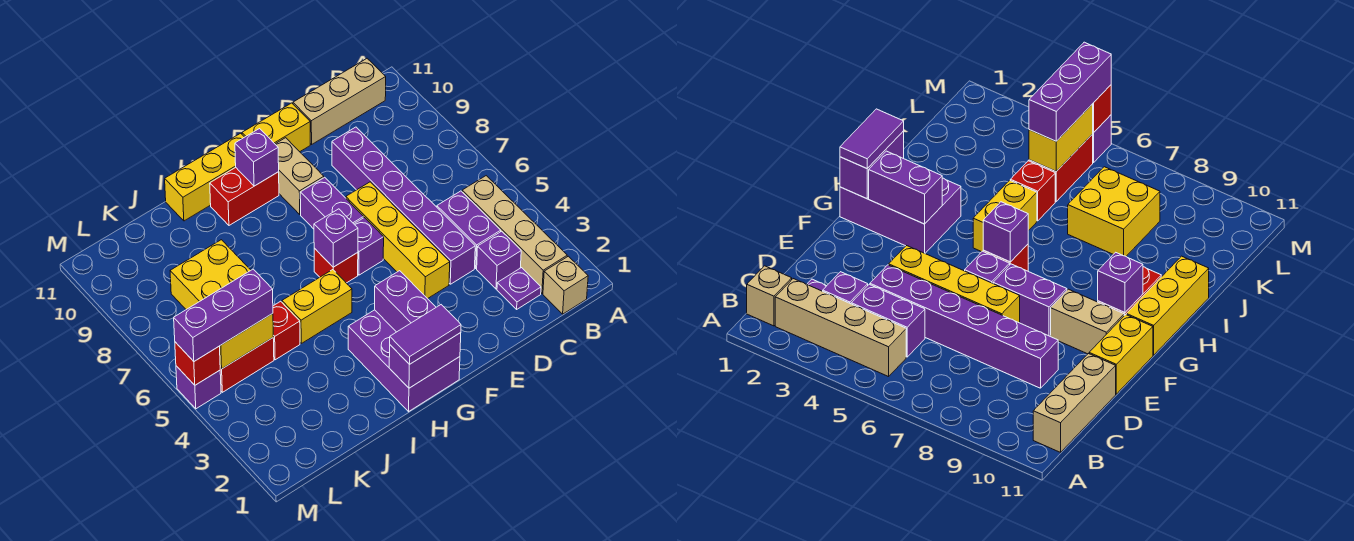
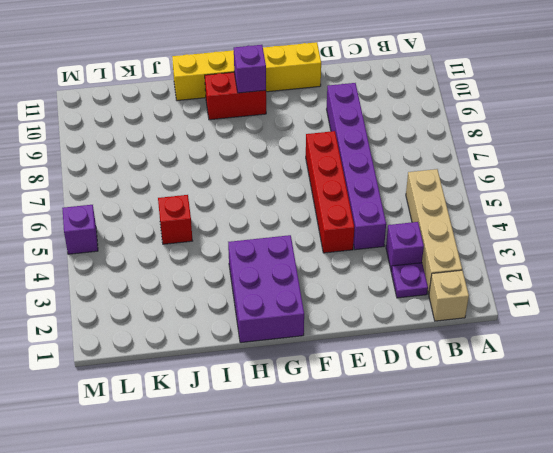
red 1x4 brick [306,131,354,253] -> yellow 1x4 brick [346,182,450,299]
none -> tan 1x3 brick [293,59,386,144]
none -> purple 1x2 brick [437,191,501,268]
none -> purple 1x1 brick [354,218,384,275]

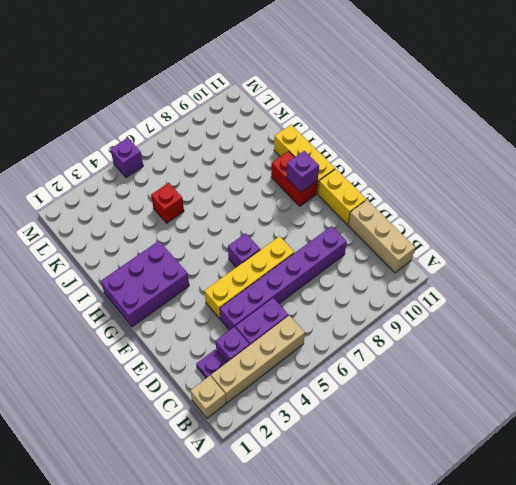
none -> purple 1x2 brick [300,177,364,229]
none -> tan 1x2 brick [275,138,324,214]
none -> red 1x1 brick [314,248,358,283]

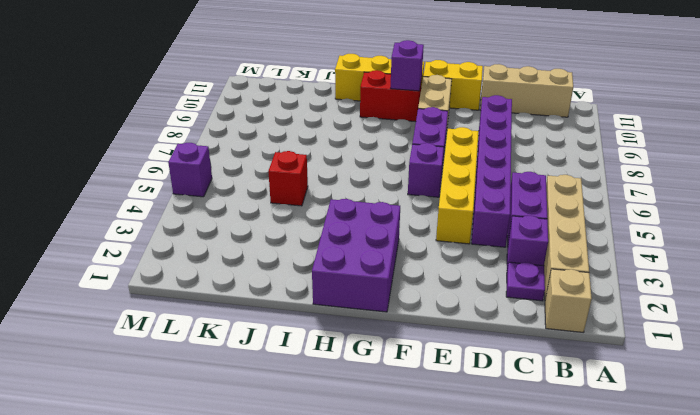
none -> red 1x1 brick [314,248,358,283]
none -> yellow 1x2 brick [282,270,352,343]
none -> yellow 2x2 brick [170,240,251,310]

